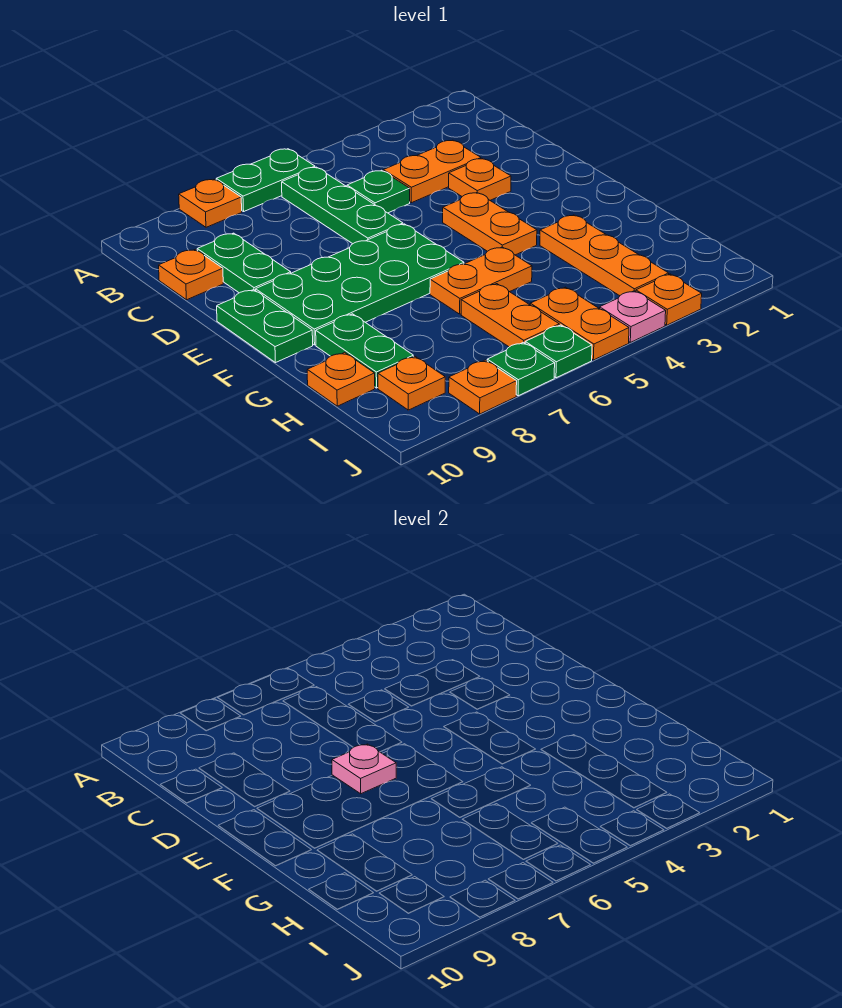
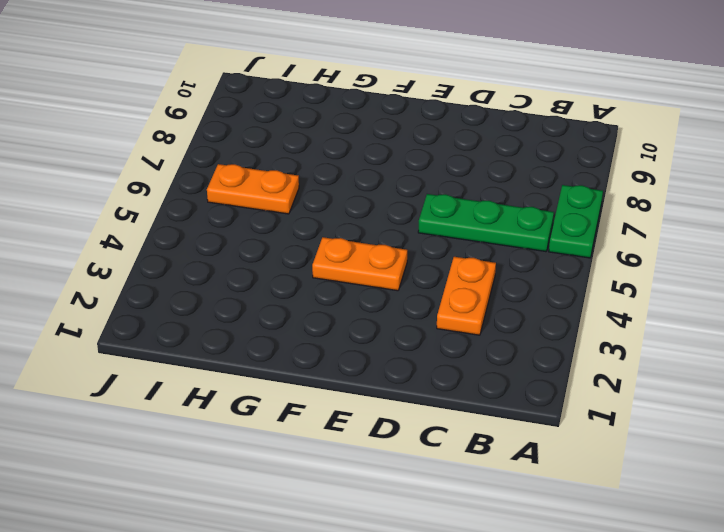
none -> orange 1x1 plate [179,179,242,227]
none -> green 1x1 plate [347,170,410,213]
none -> green 1x2 plate [197,233,291,293]

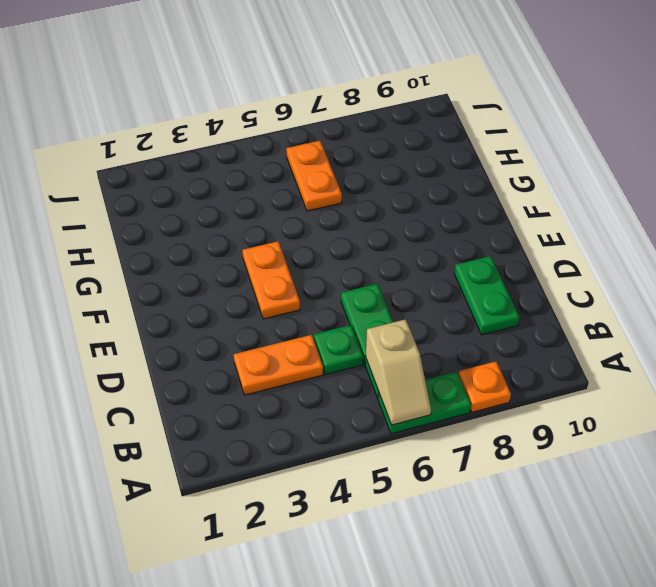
tan 1x2 slope [366,319,431,425] -> none
none -> orange 1x1 plate [159,249,223,300]
none -> orange 1x1 plate [449,159,511,200]
none -> green 2x4 plate [256,224,464,345]

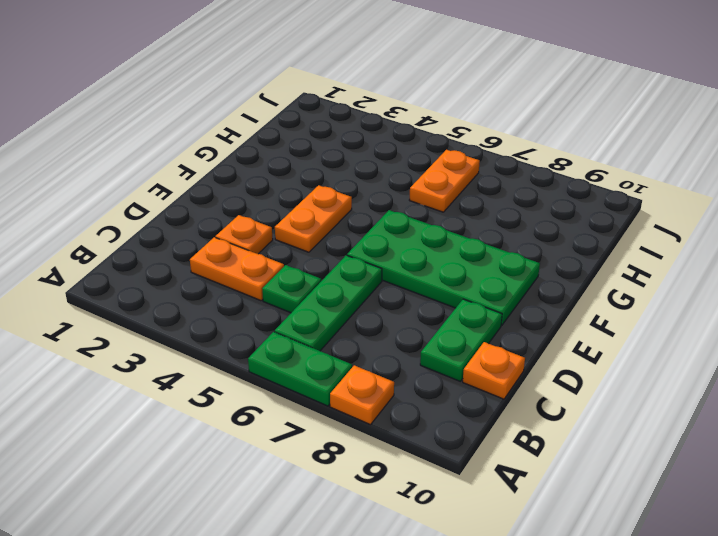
none -> green 1x2 plate [217,290,313,363]
none -> orange 1x3 plate [540,215,669,296]
none -> orange 1x2 plate [430,247,532,314]

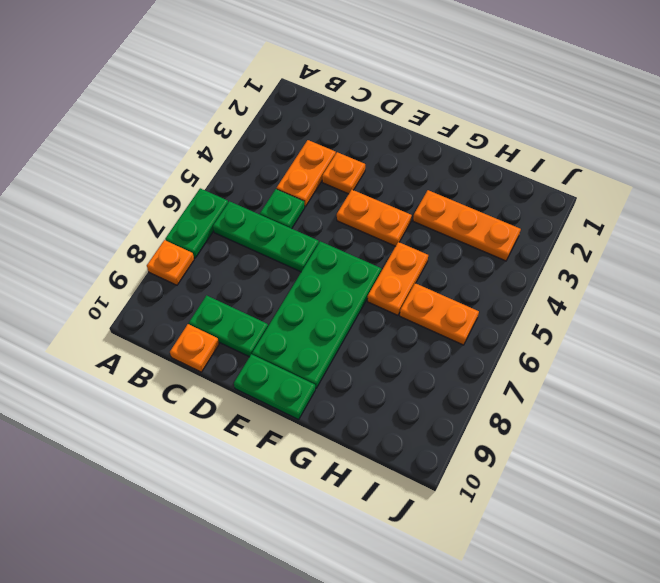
none -> green 1x2 plate [316,314,413,388]
none -> orange 1x1 plate [307,352,375,406]
none -> orange 1x2 plate [530,287,629,360]

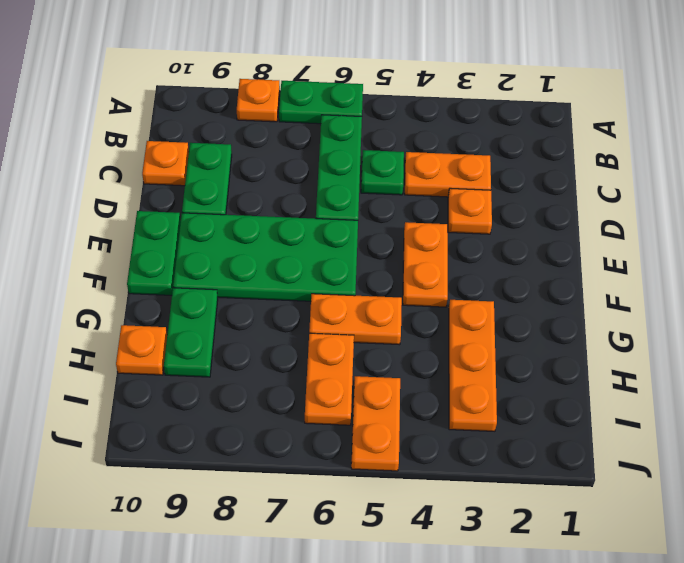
none -> orange 1x1 plate [378,356,445,410]
none -> orange 1x1 plate [636,274,702,325]
none -> pink 1x1 plate [600,291,666,342]

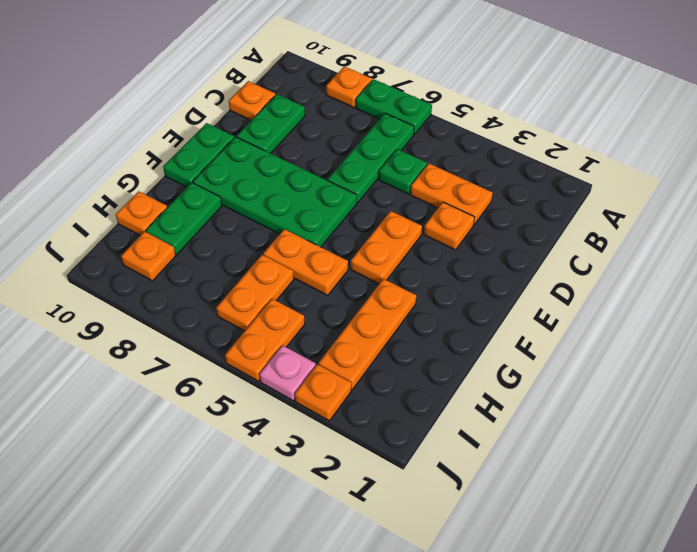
none -> green 1x1 plate [525,325,592,378]
none -> green 1x1 plate [487,342,555,396]
none -> orange 1x1 plate [449,360,517,414]

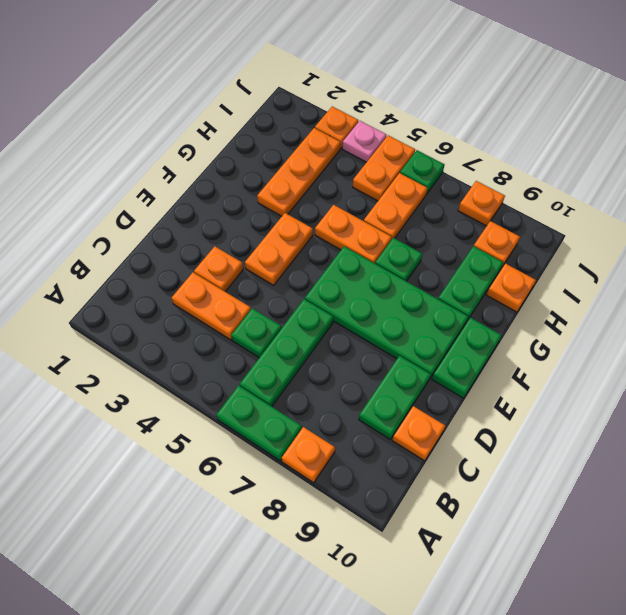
green 1x1 plate [375,238,422,281] -> green 1x1 plate moved to [487,342,555,396]
none -> pink 1x1 plate [332,744,396,794]

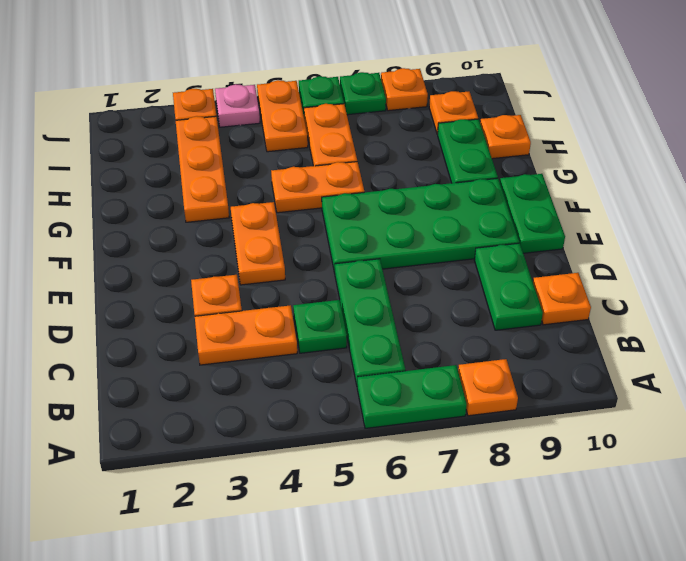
none -> pink 1x1 plate [332,744,396,794]

